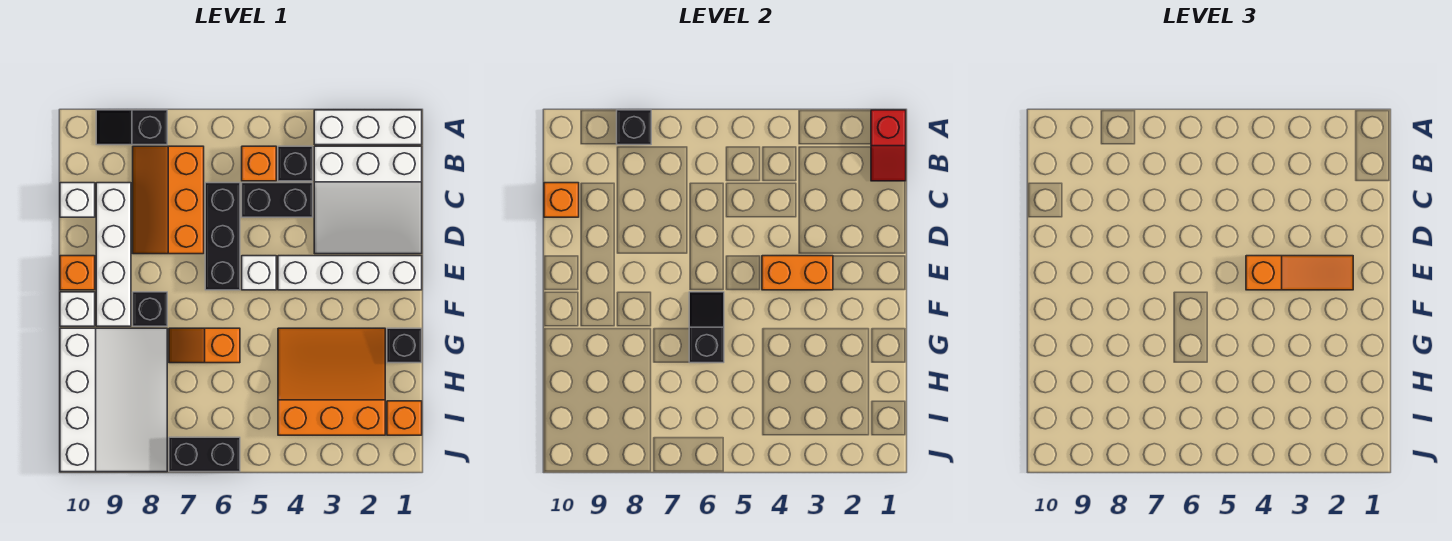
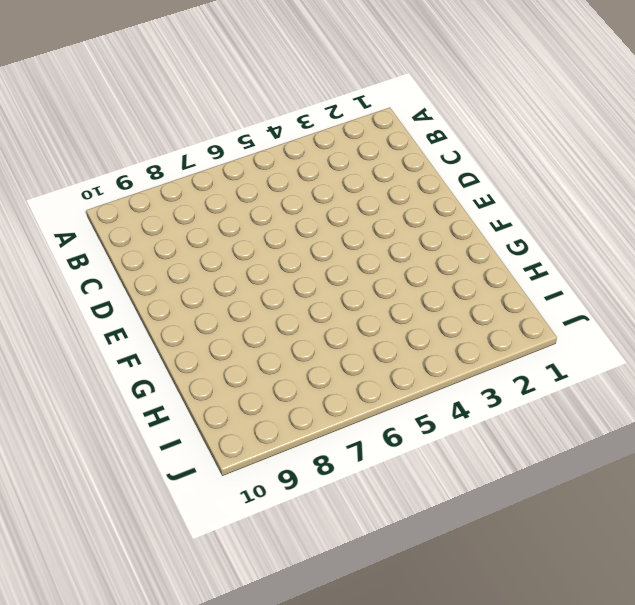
none -> white 1x3 brick [314,110,422,145]
none -> black 1x2 slope [96,110,167,145]
none -> white 3x3 slope [314,146,422,254]

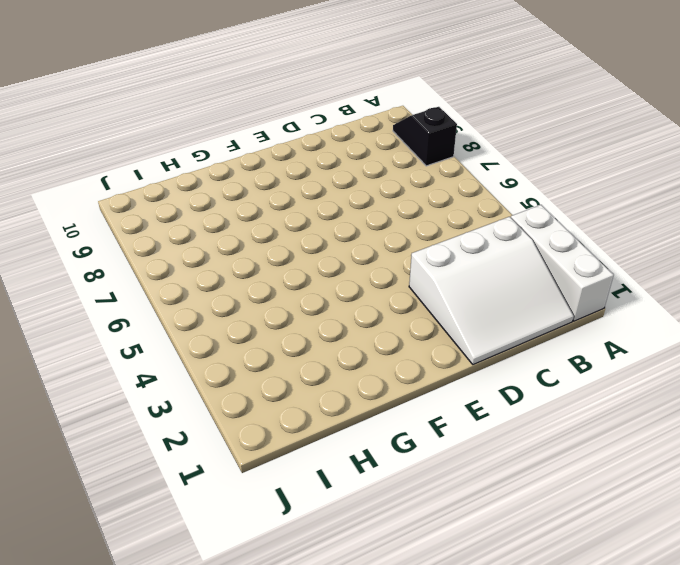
white 3x3 slope [409,217,574,365] -> white 3x3 slope turned to [314,146,422,254]
none -> black 1x1 brick [278,146,313,181]
none -> orange 1x1 brick [242,146,276,181]
none -> orange 2x3 slope [133,146,204,254]

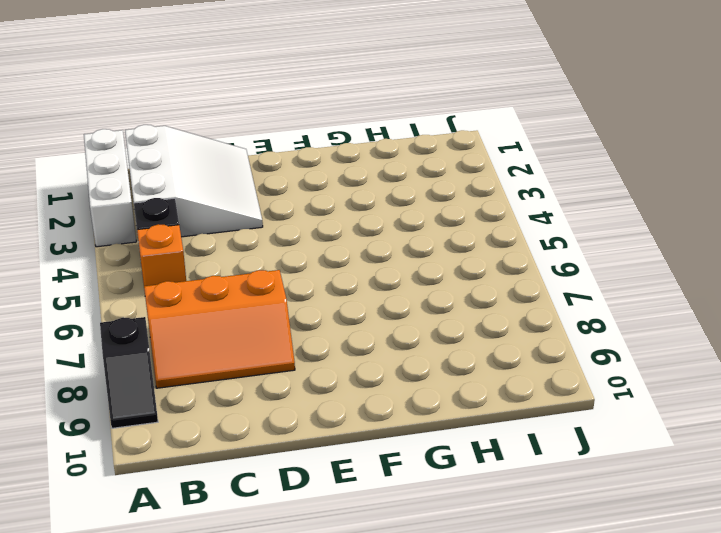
none -> black 1x2 brick [242,183,313,217]
none -> black 1x3 brick [205,183,240,290]
none -> white 1x4 brick [96,183,131,326]

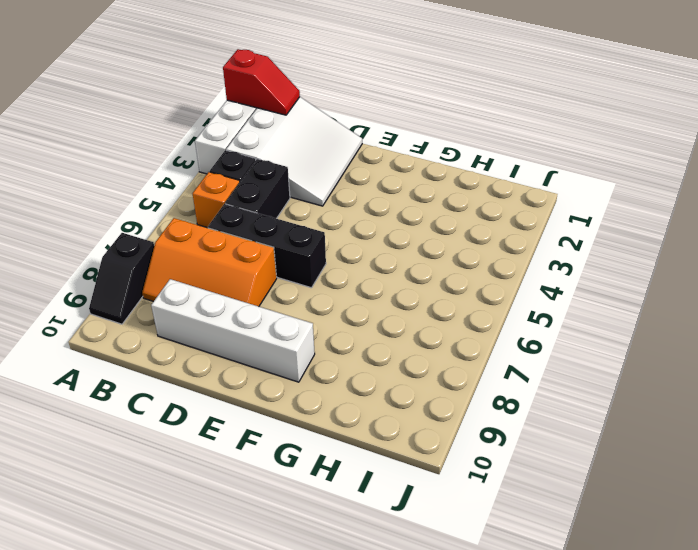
none -> white 1x1 brick [60,183,95,217]
none -> white 1x4 brick [278,256,422,290]
none -> white 1x1 brick [242,256,276,290]

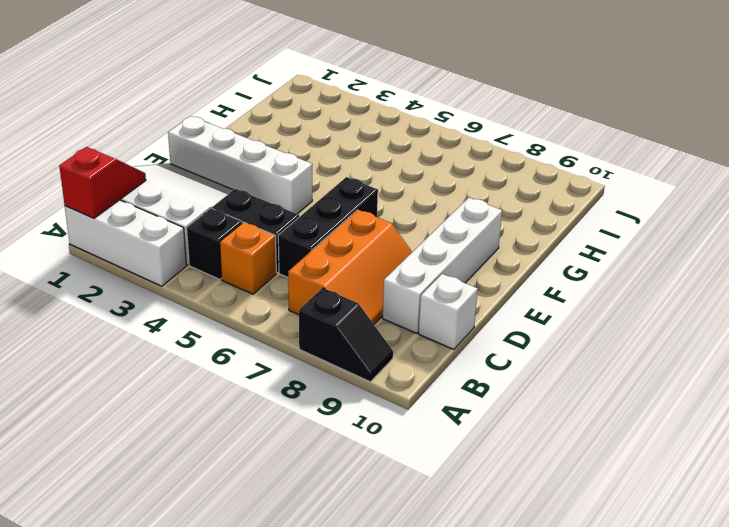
none -> white 1x1 brick [242,256,276,290]
none -> orange 1x1 brick [60,256,95,290]
none -> black 1x1 brick [133,292,167,326]

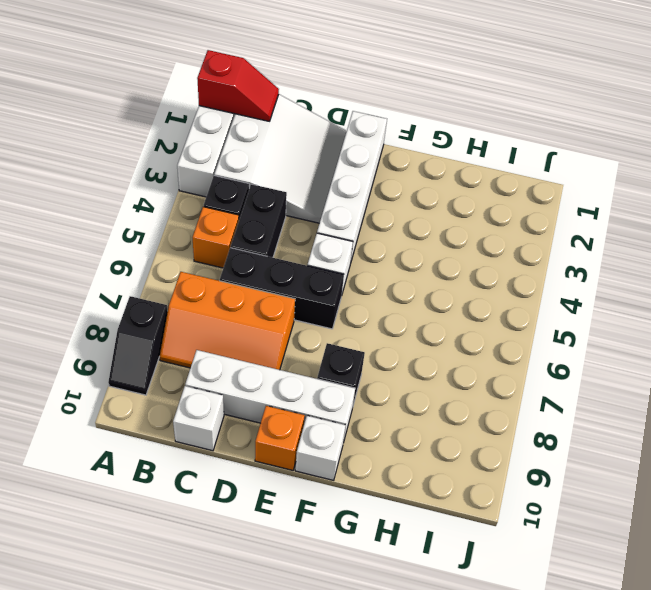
none -> black 1x1 brick [387,328,422,363]
none -> orange 3x3 slope [278,328,385,435]
none -> orange 1x2 slope [169,328,240,363]

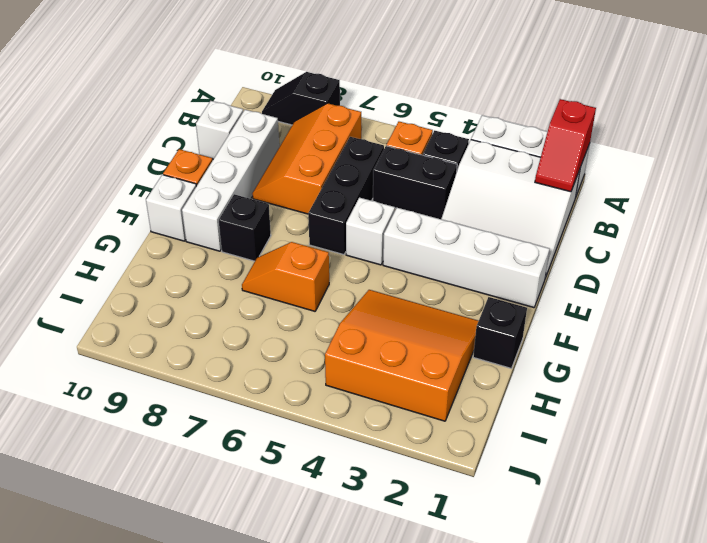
none -> white 3x4 slope [60,328,167,472]
none -> orange 1x1 brick [387,401,422,435]
none -> black 1x2 brick [169,437,240,472]

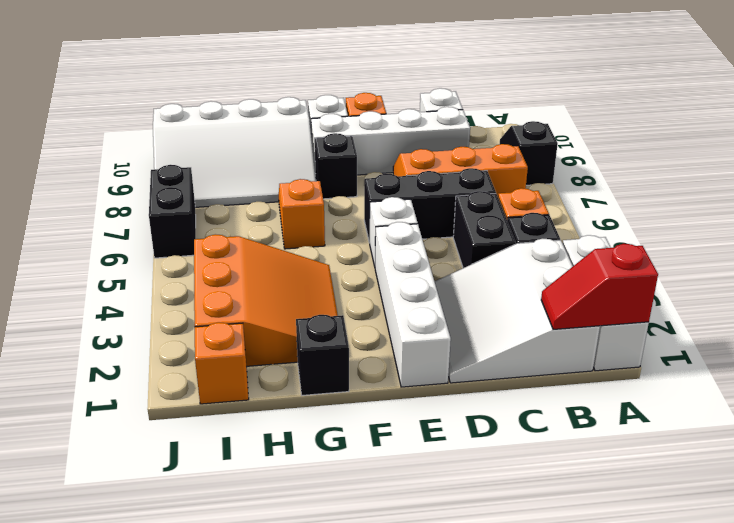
none -> black 1x1 brick [617,110,651,145]
none -> orange 1x1 brick [544,183,579,217]
none -> orange 1x2 brick [762,256,833,290]

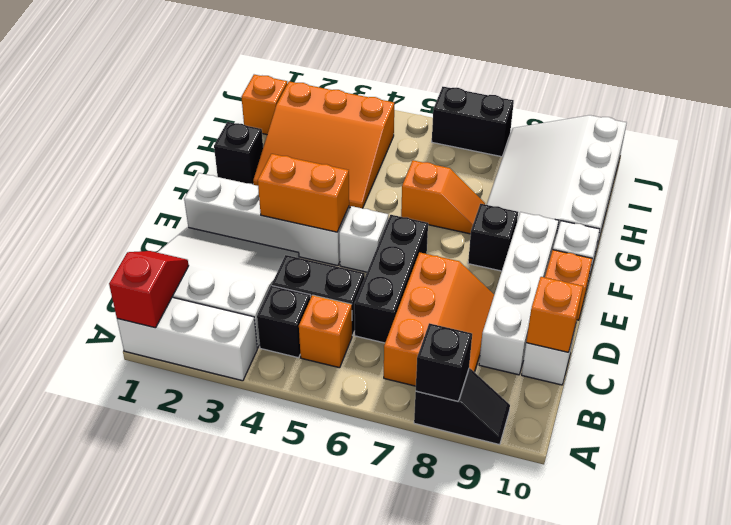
none -> black 1x2 slope [689,292,724,363]
none -> orange 1x3 slope [1246,256,1353,290]

